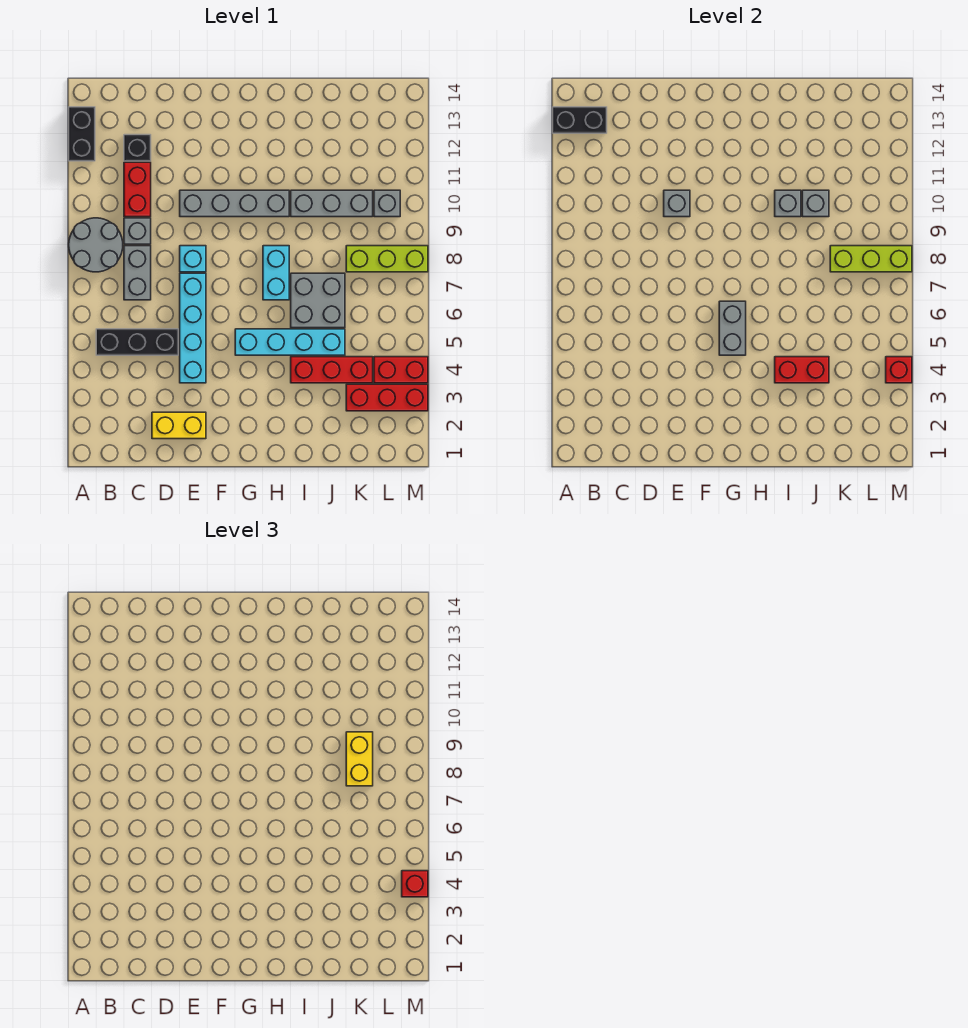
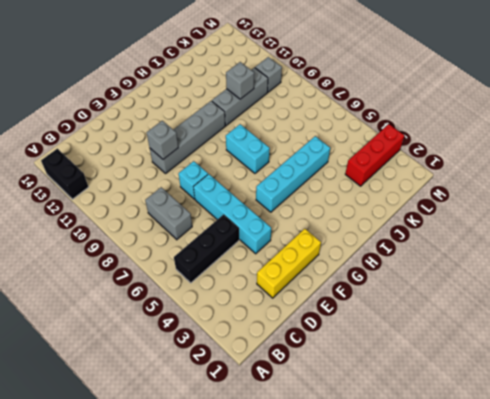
yellow 1x3 brick [257,229,321,298] -> yellow 1x2 brick [152,412,206,439]
none -> grey 2x2 round brick [69,218,123,272]
none -> grey 1x1 brick [124,218,151,244]
none -> red 1x2 brick [124,162,151,217]
none -> black 1x1 brick [124,135,151,161]

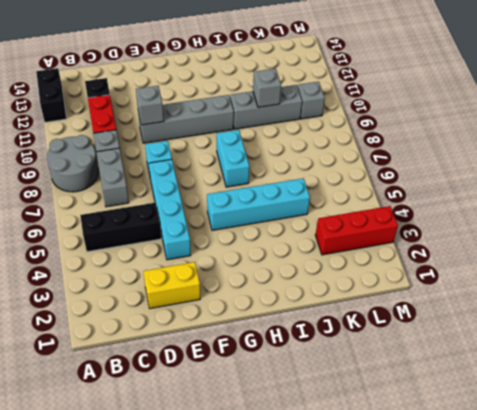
none -> red 1x3 brick [291,357,373,383]
none -> grey 2x2 brick [291,273,345,328]
none -> lime 1x3 brick [346,246,428,272]
none -> red 1x2 brick [374,357,428,383]

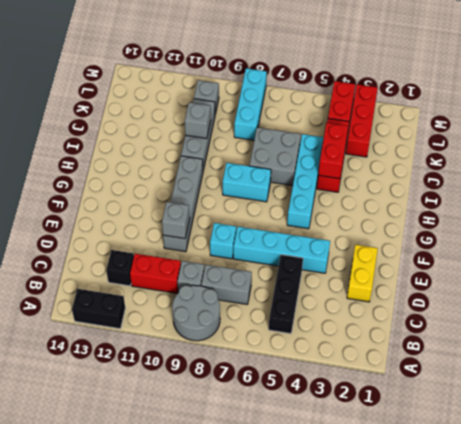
cyan 1x3 brick [234,68,267,140] -> lime 1x3 brick [346,246,428,272]
none -> black 1x2 brick [553,107,607,133]
none -> grey 1x2 brick [719,301,746,355]
none -> grey 1x1 brick [775,190,801,217]
none -> lime 1x3 brick [830,246,912,272]

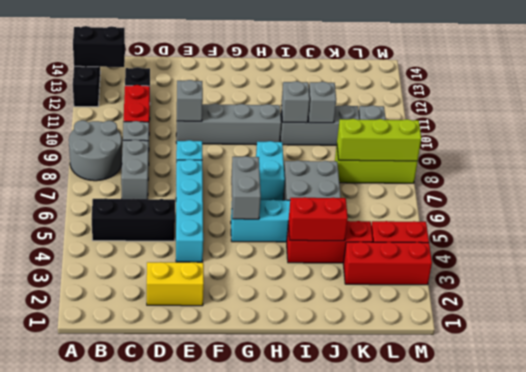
none -> red 1x1 brick [886,357,912,383]
none -> yellow 1x2 brick [346,732,373,786]
none -> red 1x1 brick [402,871,428,897]

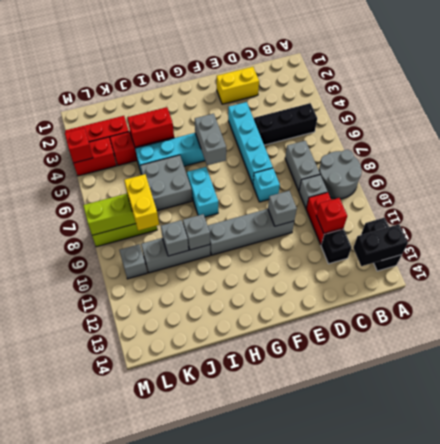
red 1x1 brick [316,198,347,233] -> red 1x1 brick moved to [402,871,428,897]

